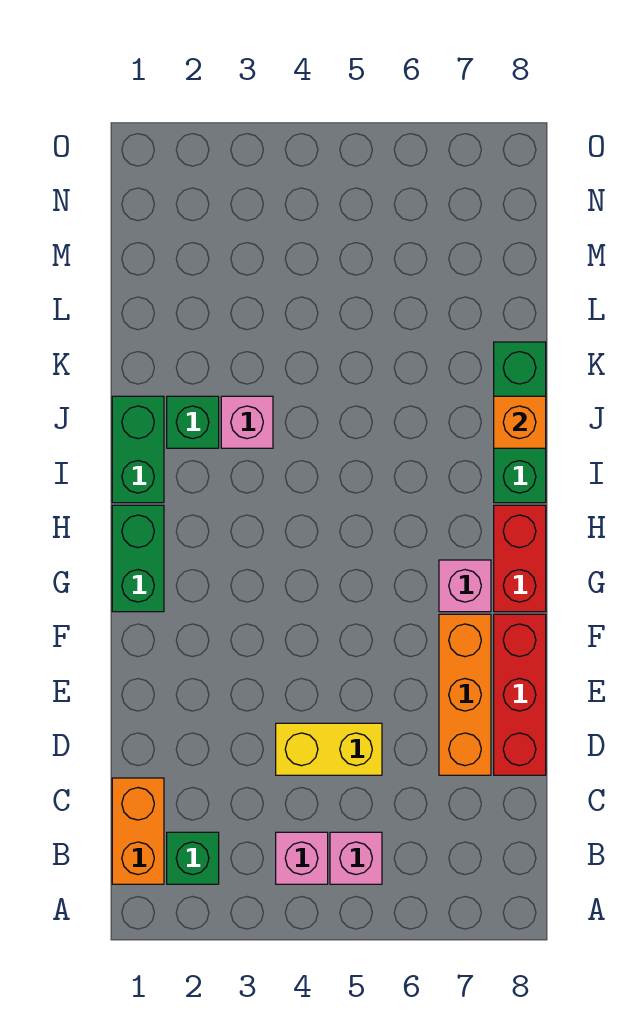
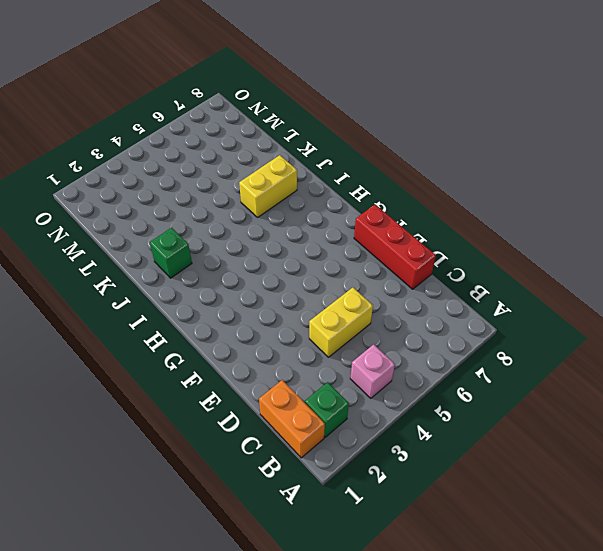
yellow 1x2 brick [239,155,297,217] -> none
none -> pink 1x1 brick [330,832,382,884]
none -> orange 1x3 brick [439,614,491,775]
none -> green 1x2 brick [112,505,164,612]

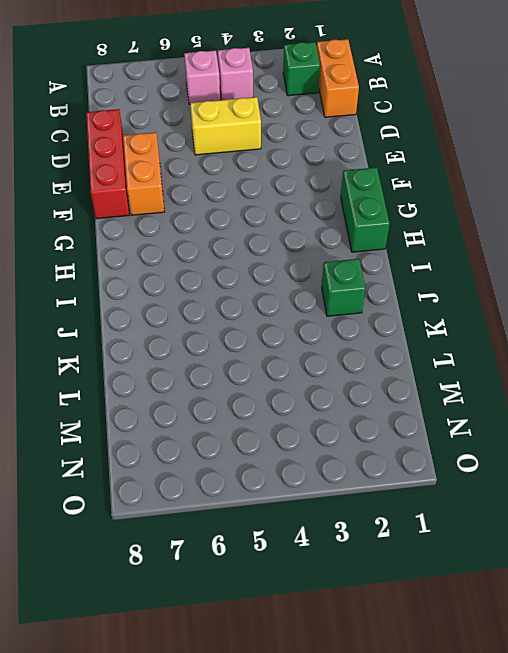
orange 1x2 brick [123,132,164,215] -> orange 1x3 brick [439,614,491,775]
none -> pink 1x1 brick [439,560,491,612]
none -> red 1x2 brick [494,505,546,612]
none -> green 1x2 brick [112,396,164,503]

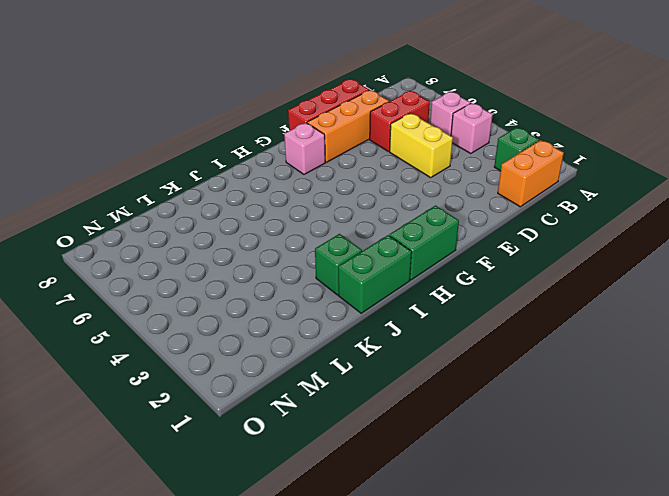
red 1x2 brick [370,91,430,152] -> red 1x2 brick moved to [494,505,546,612]
none -> green 1x3 brick [494,342,546,503]
none -> pink 1x1 brick [221,396,273,448]
none -> orange 1x1 brick [494,396,546,448]

